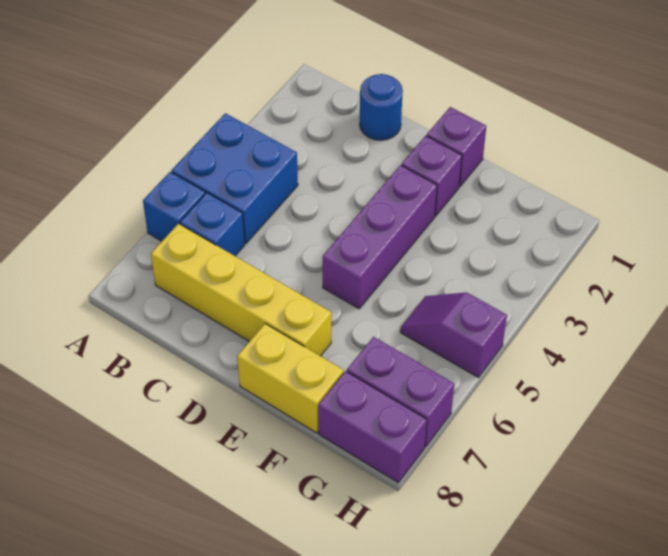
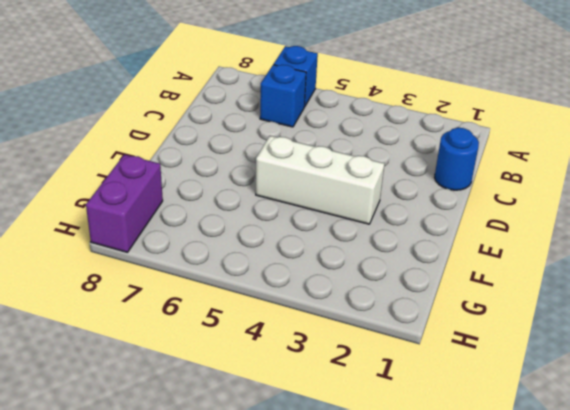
white 1x3 brick [256,136,384,224] -> purple 1x3 brick [323,165,437,309]
none -> blue 2x2 brick [172,113,298,243]
none -> yellow 1x4 brick [151,223,331,356]
none -> purple 1x1 brick [427,107,486,186]

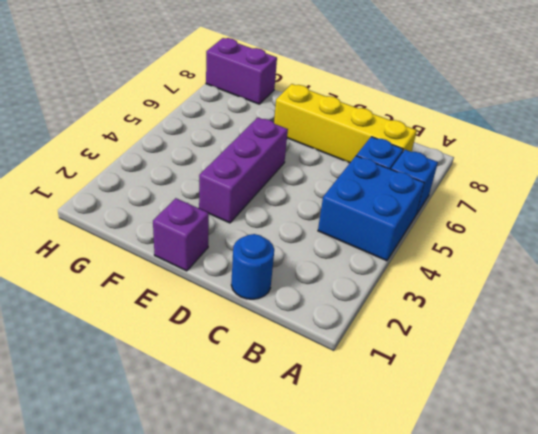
none -> purple 1x1 brick [402,136,462,216]
none -> yellow 1x2 brick [237,324,344,433]
none -> purple 1x2 slope [400,292,507,377]

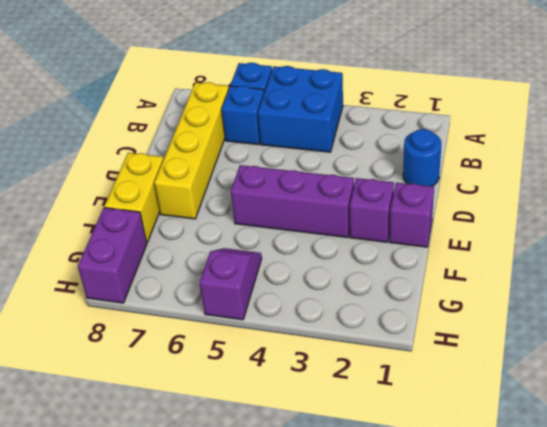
none -> purple 1x2 brick [347,337,454,447]

